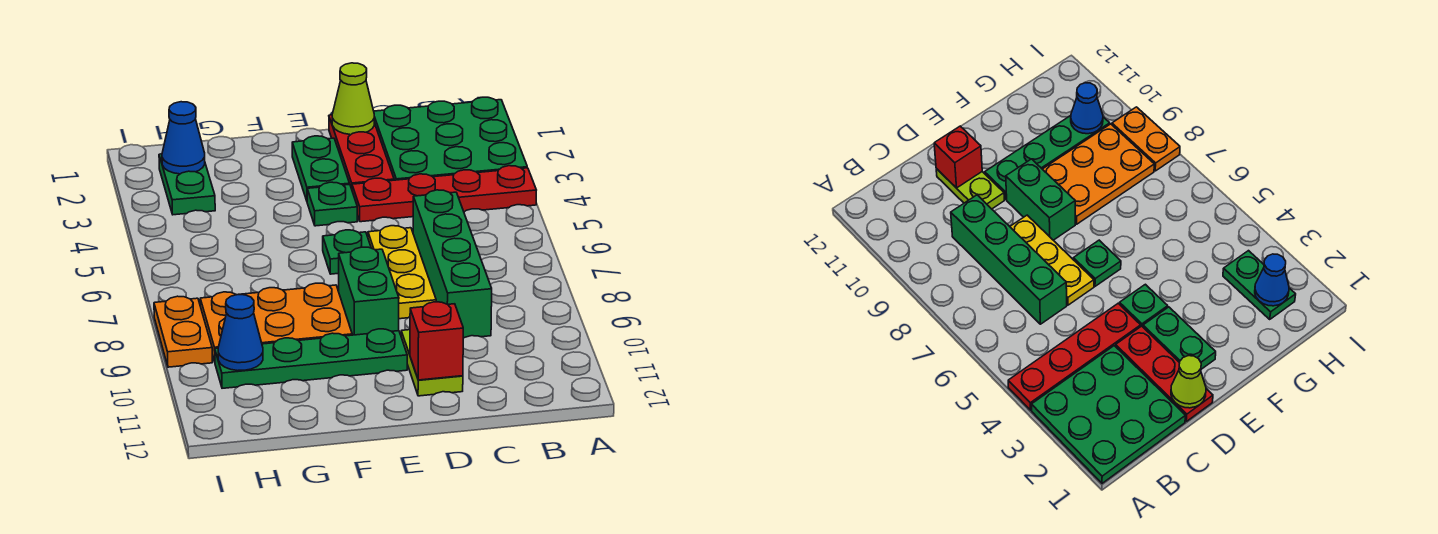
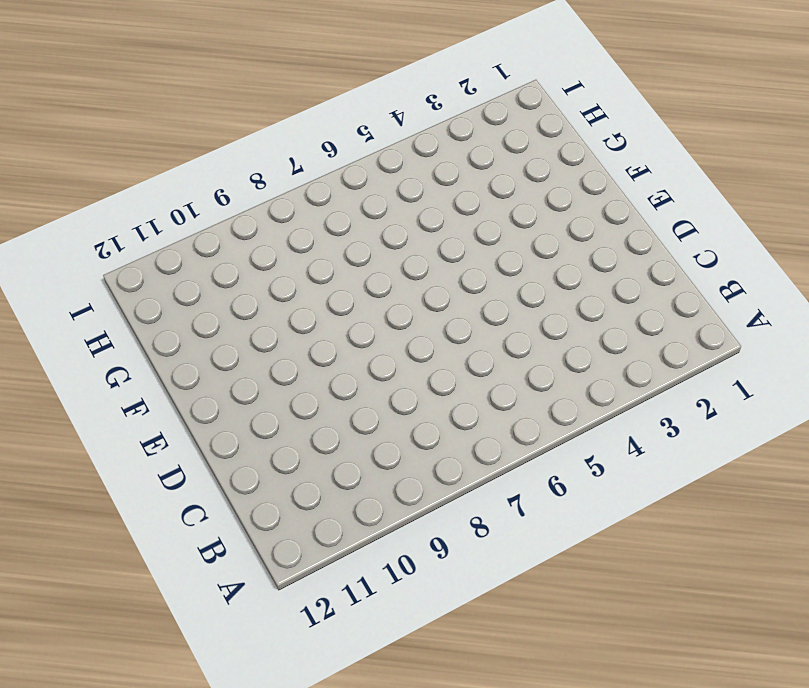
none -> green 3x3 plate [374,97,527,180]
none -> red 1x4 plate [352,166,536,222]
none -> green 1x4 brick [413,190,492,338]

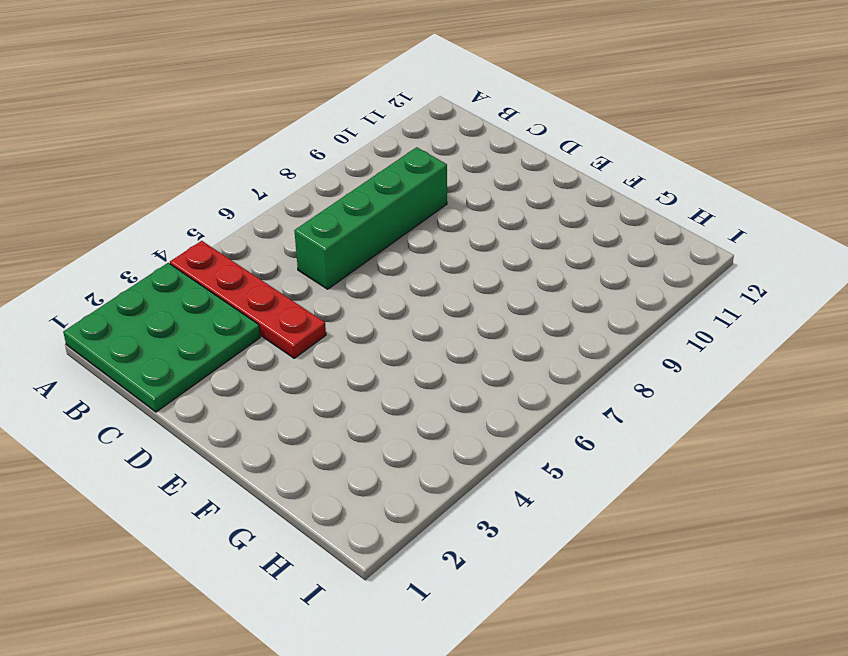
none -> red 1x3 plate [329,115,394,189]
none -> yellow 1x3 plate [368,226,436,319]
none -> lime 1x2 plate [401,330,463,396]

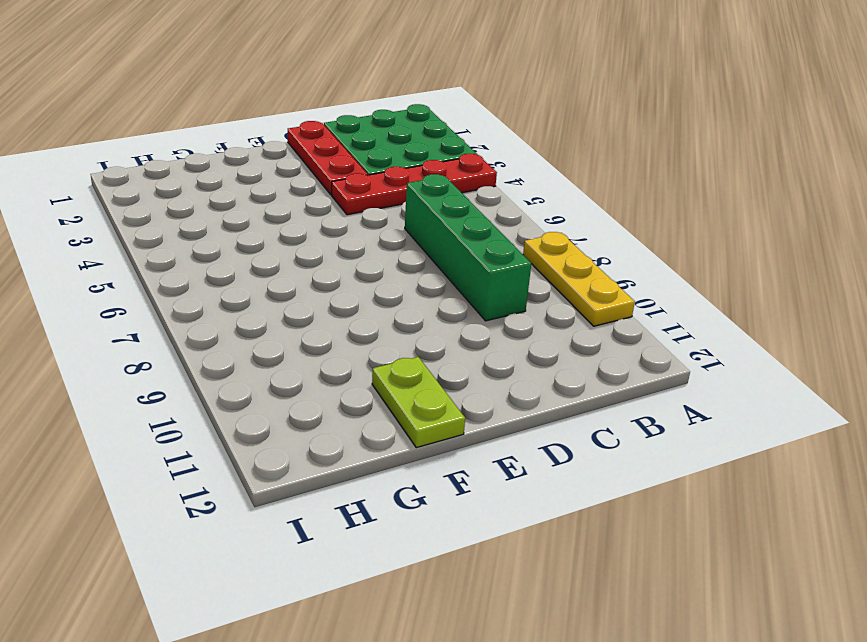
yellow 1x3 plate [523,232,635,326] -> yellow 1x3 plate moved to [368,226,436,319]
lime 1x2 plate [372,357,465,448] -> lime 1x2 plate moved to [401,330,463,396]
none -> green 1x2 plate [292,136,350,201]
none -> green 1x1 plate [307,182,357,226]
none -> green 1x1 plate [323,230,371,274]

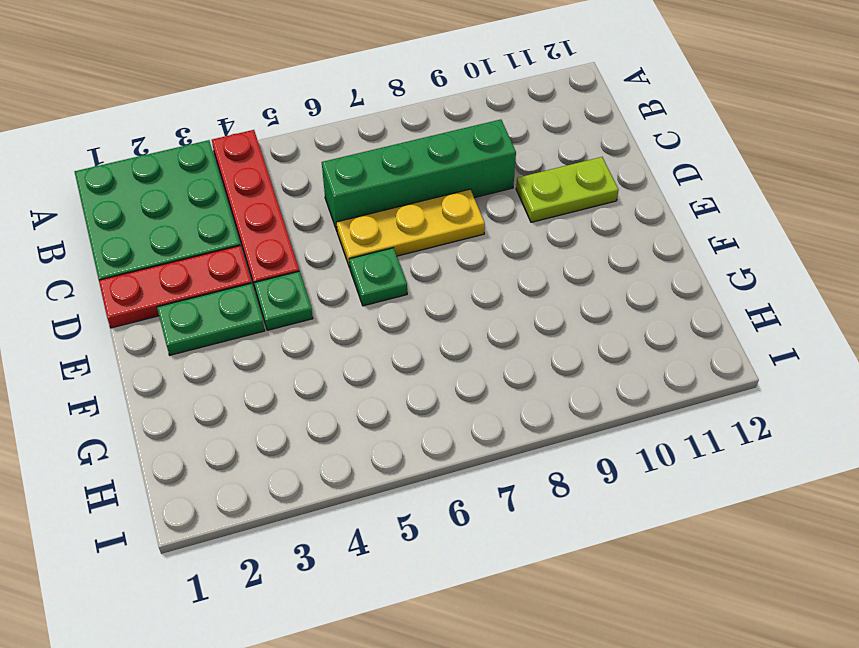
none -> green 1x2 brick [339,247,399,335]
none -> green 1x4 plate [215,329,407,388]
none -> orange 2x3 plate [200,283,352,362]

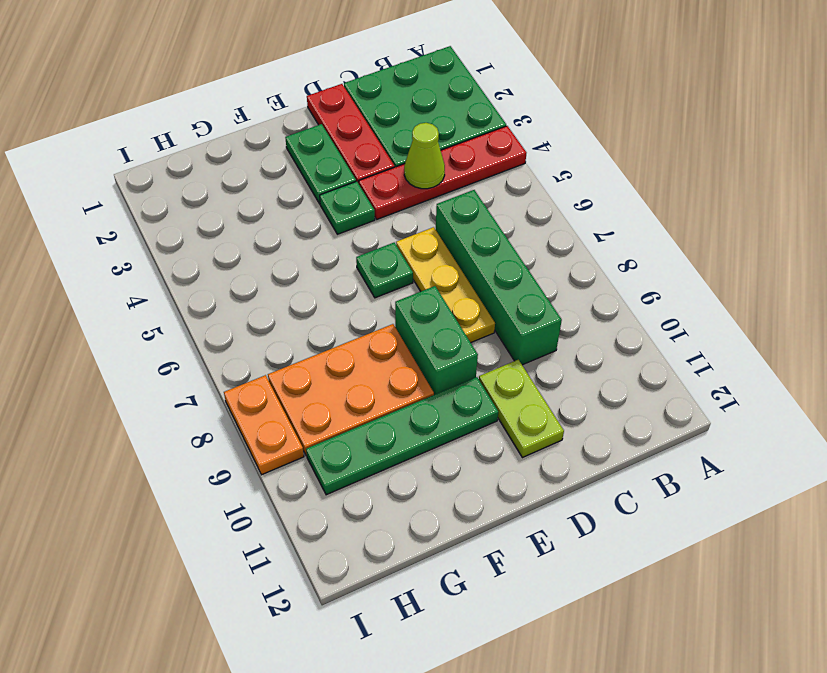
lime 1x1 cone [404,123,445,189] -> lime 1x1 cone moved to [332,63,374,135]
none -> green 1x2 plate [159,154,215,215]
none -> red 1x1 brick [410,302,463,380]
none -> blue 1x1 cone [162,102,205,174]

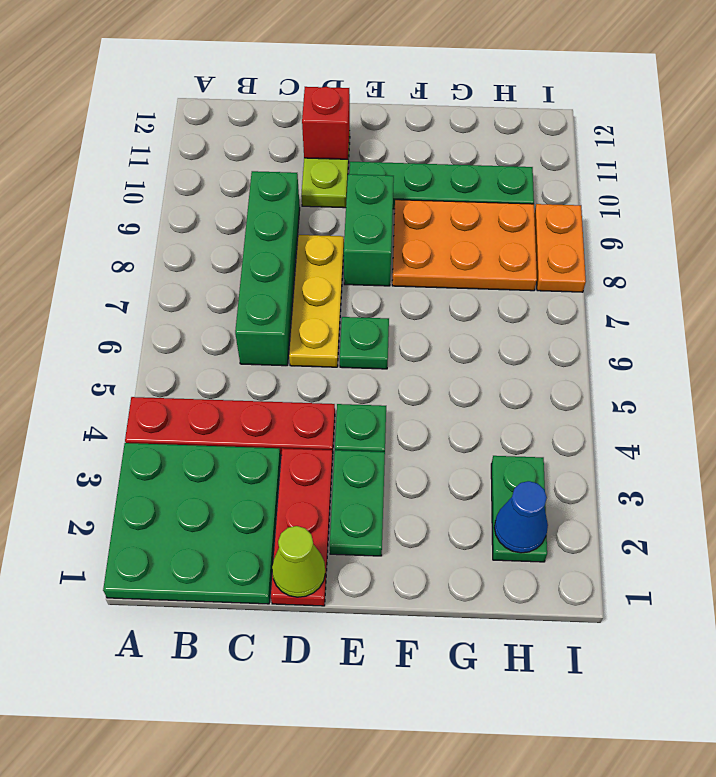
none -> blue 1x1 cone [218,295,263,371]

